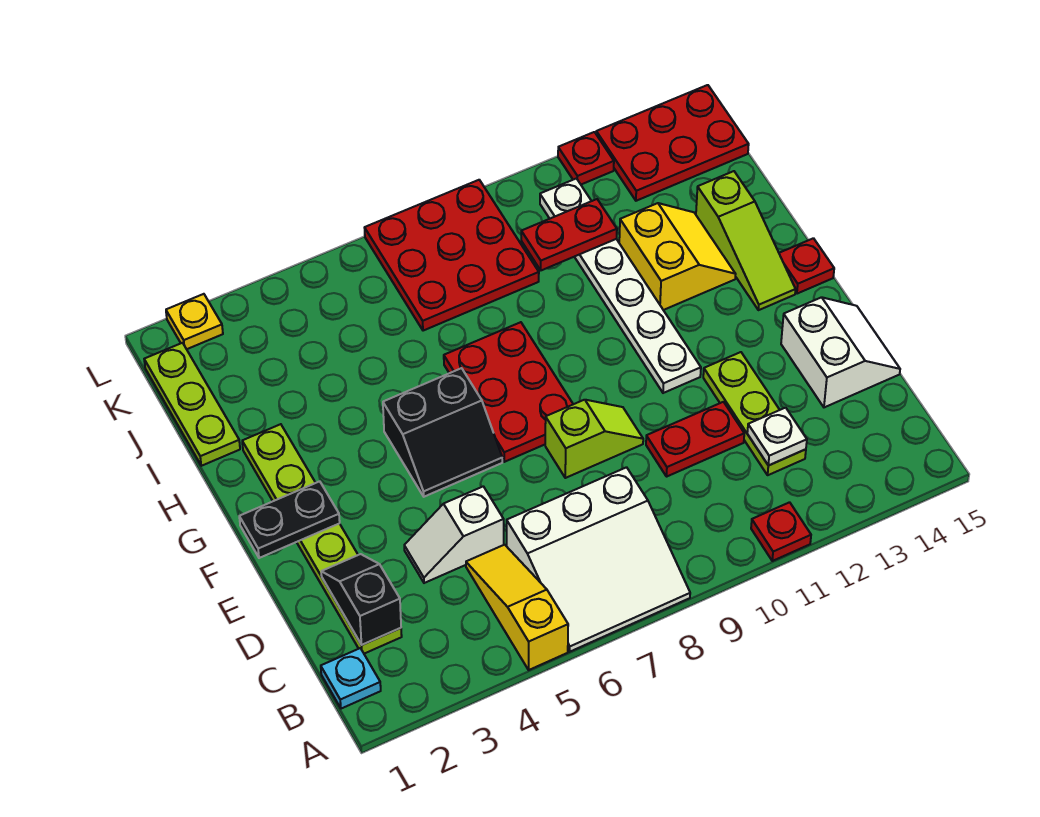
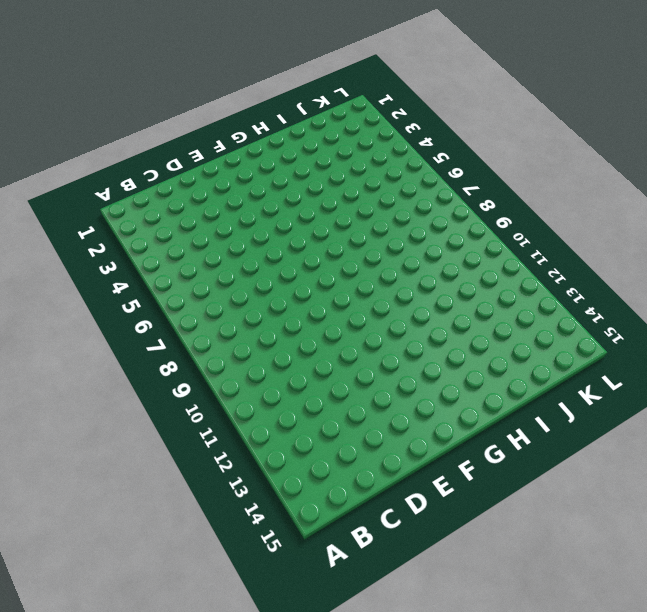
none -> yellow 1x3 slope [466,545,568,670]
none -> white 3x3 slope [507,467,690,652]
none -> red 1x1 plate [751,502,811,561]

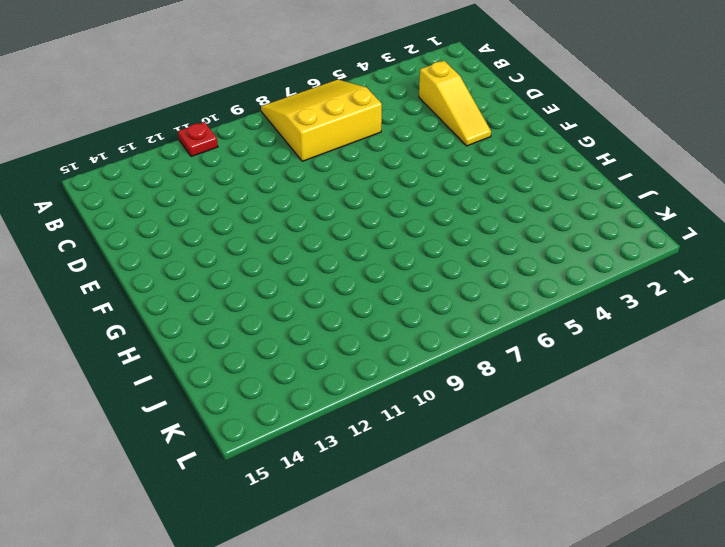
yellow 3x3 slope [261,80,382,161] -> white 3x3 slope [507,467,690,652]
yellow 1x3 slope [419,61,491,146] -> yellow 1x3 slope moved to [466,545,568,670]
none -> cyan 1x1 plate [321,648,381,709]
none -> lime 1x6 plate [242,424,402,654]
none -> lime 1x3 plate [703,352,806,475]

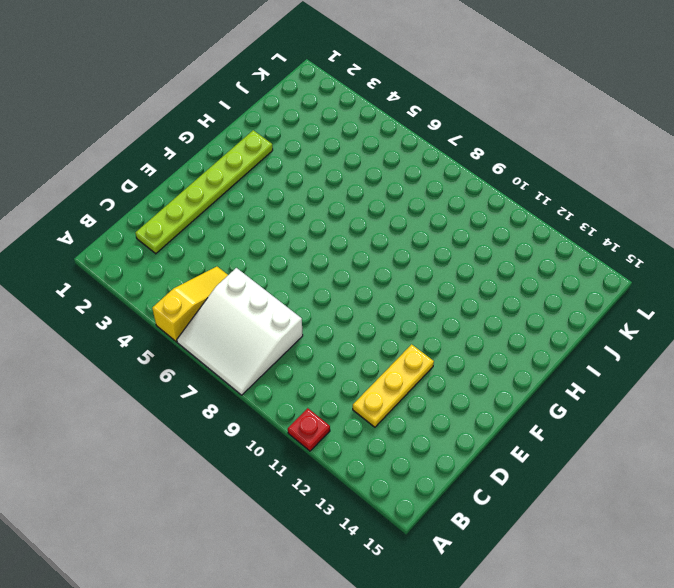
yellow 1x3 plate [353,344,434,427] -> lime 1x3 plate [703,352,806,475]
none -> cyan 1x1 plate [321,648,381,709]
none -> white 1x2 slope [404,486,504,583]
none -> red 1x2 plate [646,402,744,477]

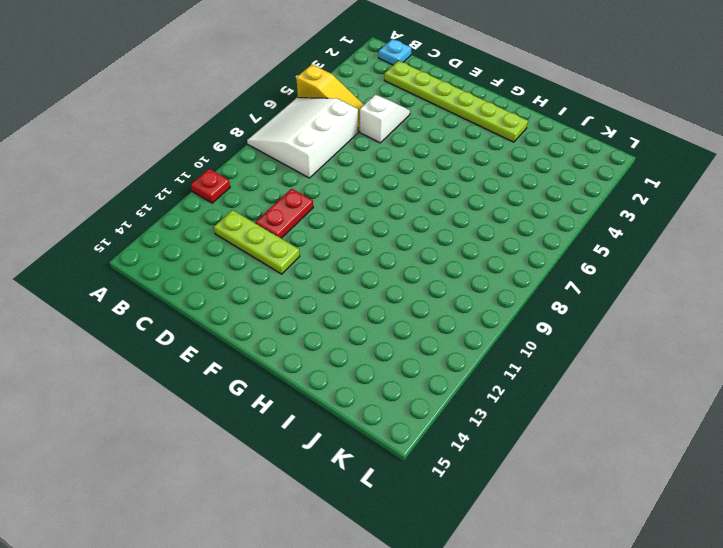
none -> white 2x2 slope [781,297,900,407]
none -> lime 1x2 slope [545,400,643,478]
none -> black 2x2 slope [383,368,502,497]

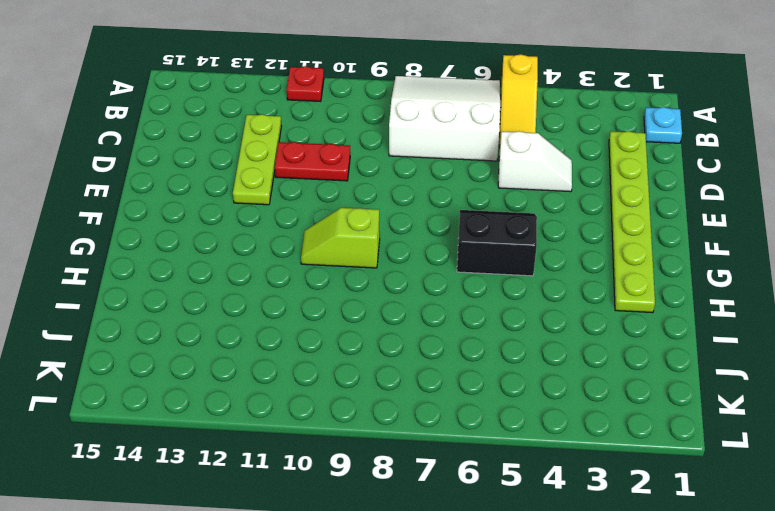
lime 1x2 slope [301,208,380,268] -> lime 1x2 slope moved to [545,400,643,478]
none -> white 2x2 slope [781,297,900,407]
none -> red 2x3 plate [444,322,573,462]
none -> white 1x6 plate [540,179,701,393]

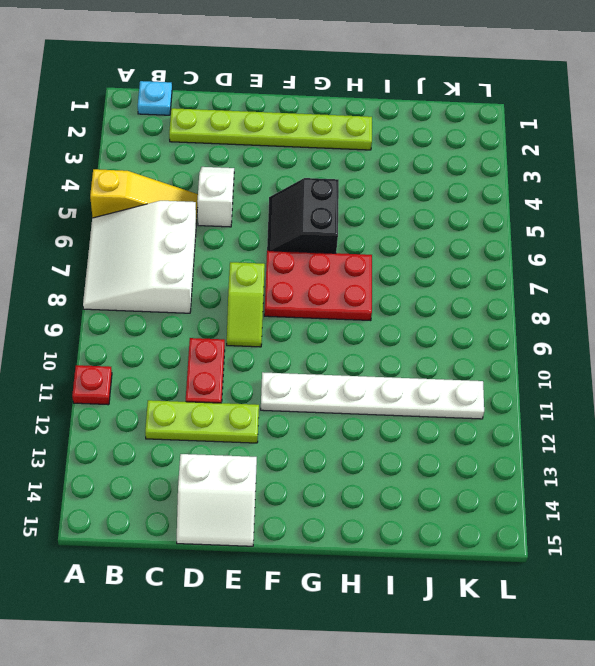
none -> lime 1x3 slope [696,171,795,310]
none -> red 1x1 plate [779,238,834,294]
none -> yellow 2x2 slope [619,203,736,310]

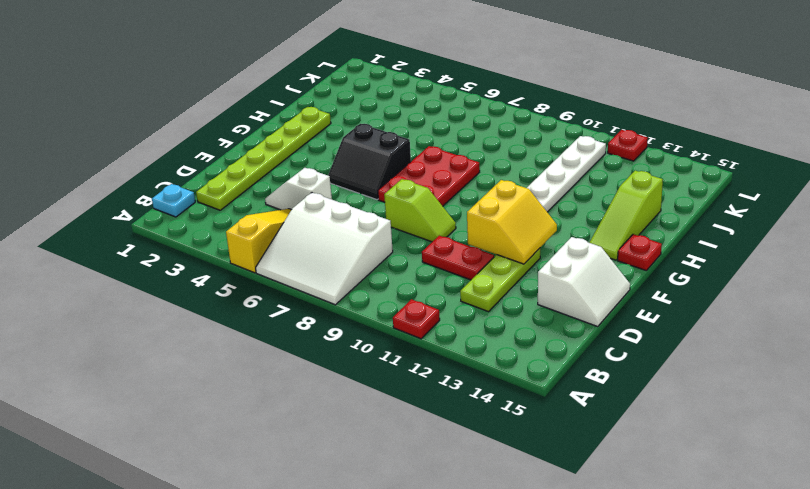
yellow 2x2 slope [467,180,557,264] -> yellow 2x2 slope moved to [619,203,736,310]
none -> lime 1x3 plate [144,343,240,466]
none -> red 3x3 plate [365,180,539,331]
none -> red 2x3 plate [596,85,749,201]

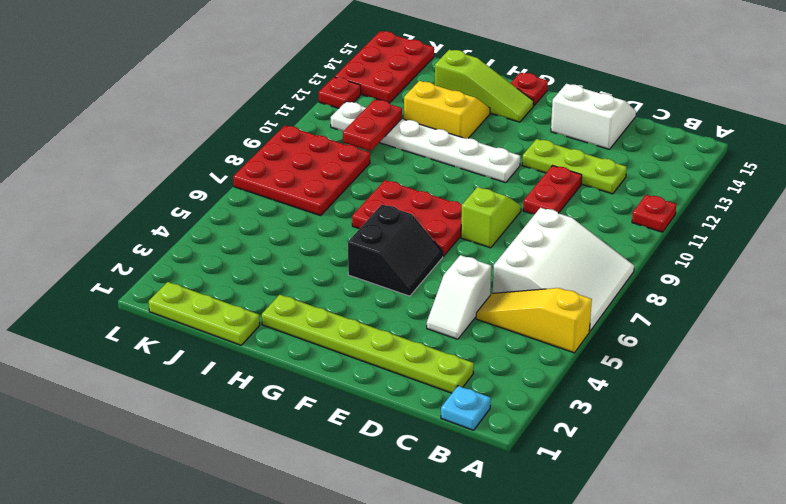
none -> yellow 1x1 plate [166,294,223,349]
none -> black 1x2 slope [321,554,401,645]
none -> white 1x1 plate [747,408,807,466]

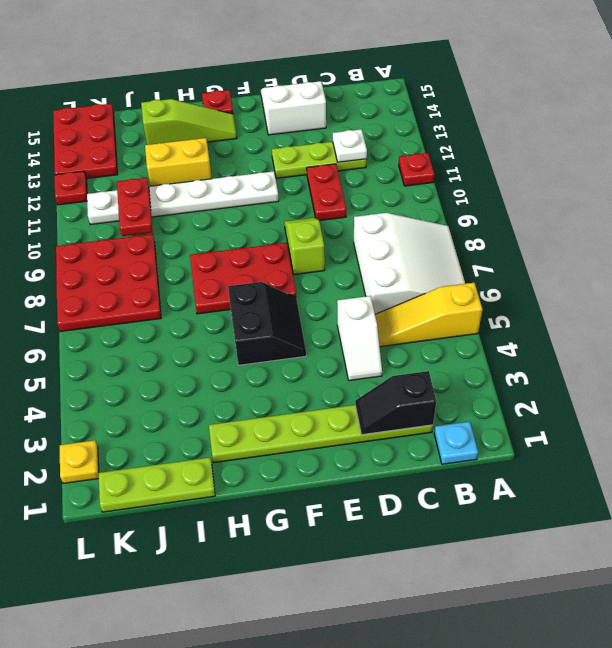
none -> black 1x2 plate [239,481,340,558]

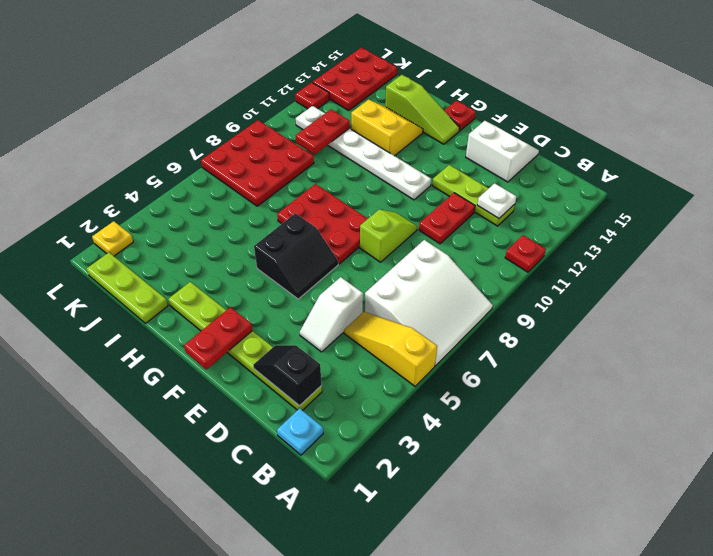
red 1x2 plate [184,307,252,369] -> black 1x2 plate [239,481,340,558]

